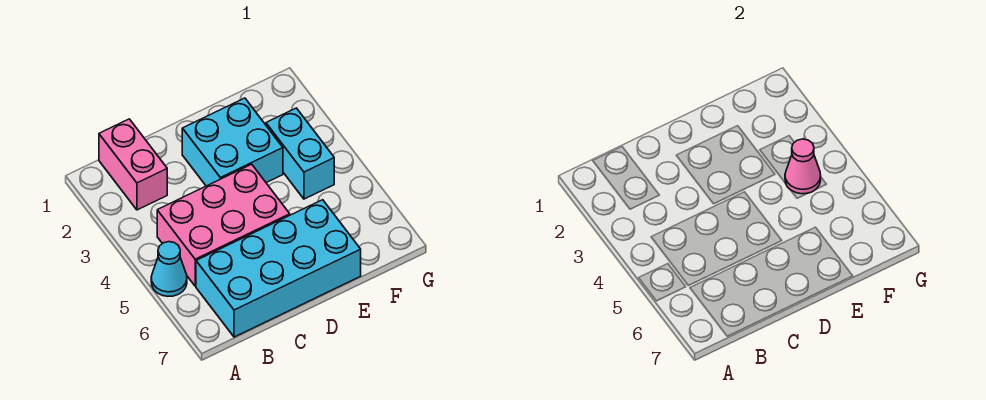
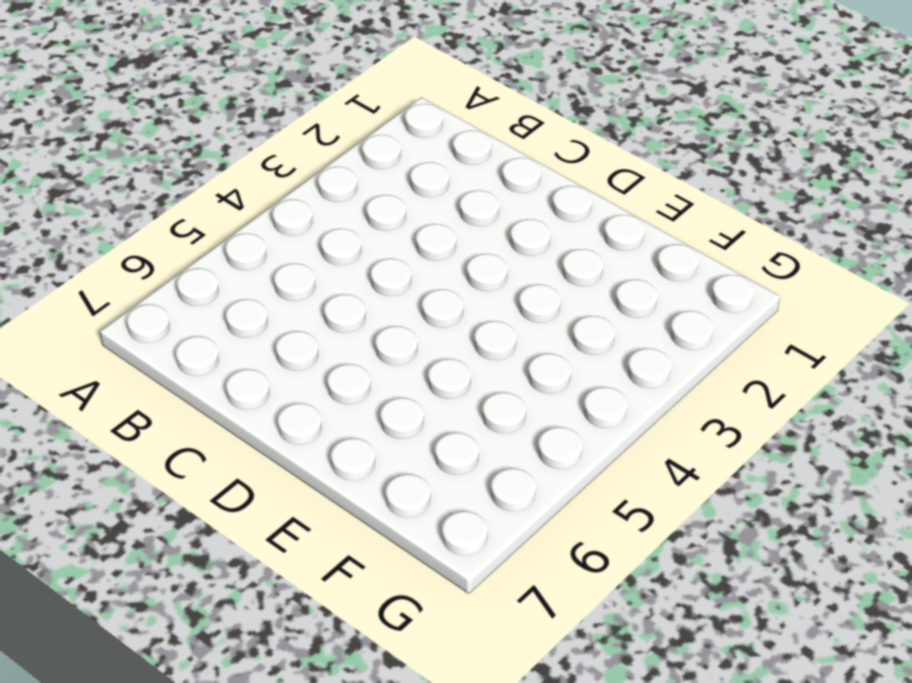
none -> cyan 1x1 cone [151,242,187,296]
none -> pink 1x2 brick [99,119,167,210]

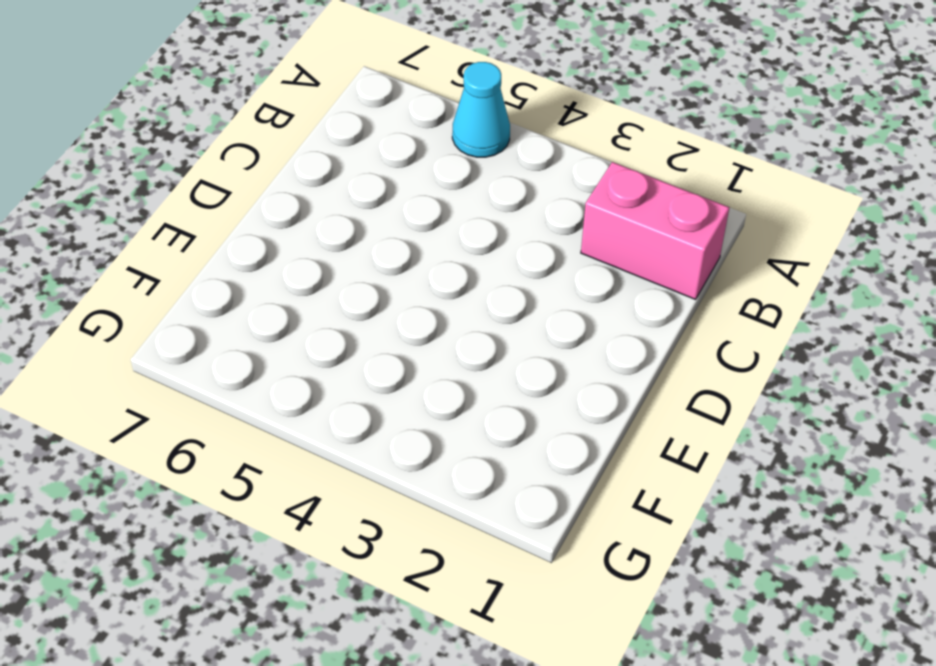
none -> pink 2x3 brick [157,164,290,286]
none -> cyan 2x4 brick [196,200,361,337]

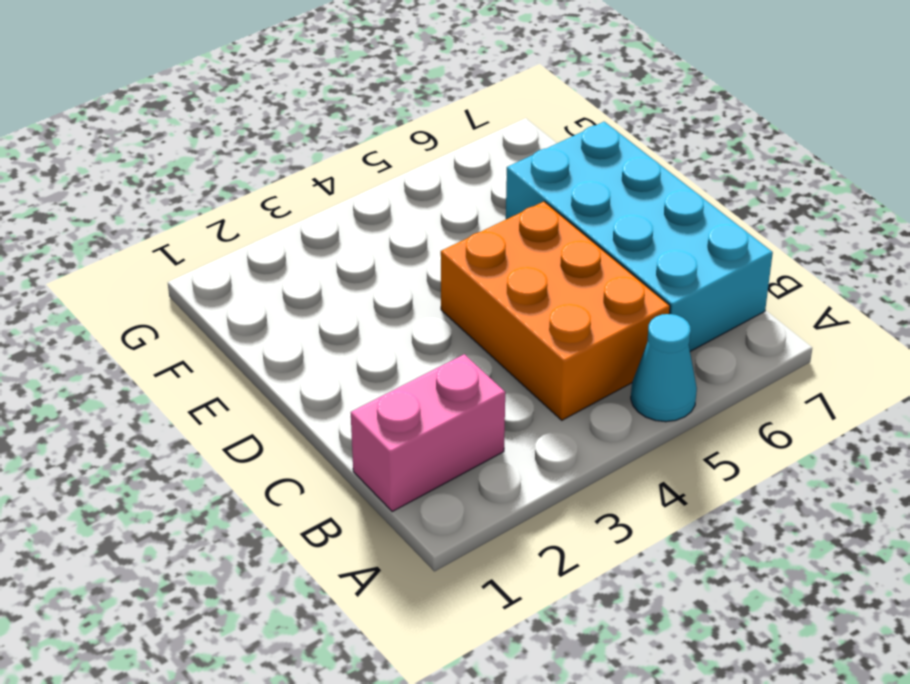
orange 2x3 brick [441,202,670,420] -> pink 2x3 brick [157,164,290,286]
none -> cyan 2x2 brick [182,98,283,186]
none -> cyan 1x2 brick [266,108,334,199]

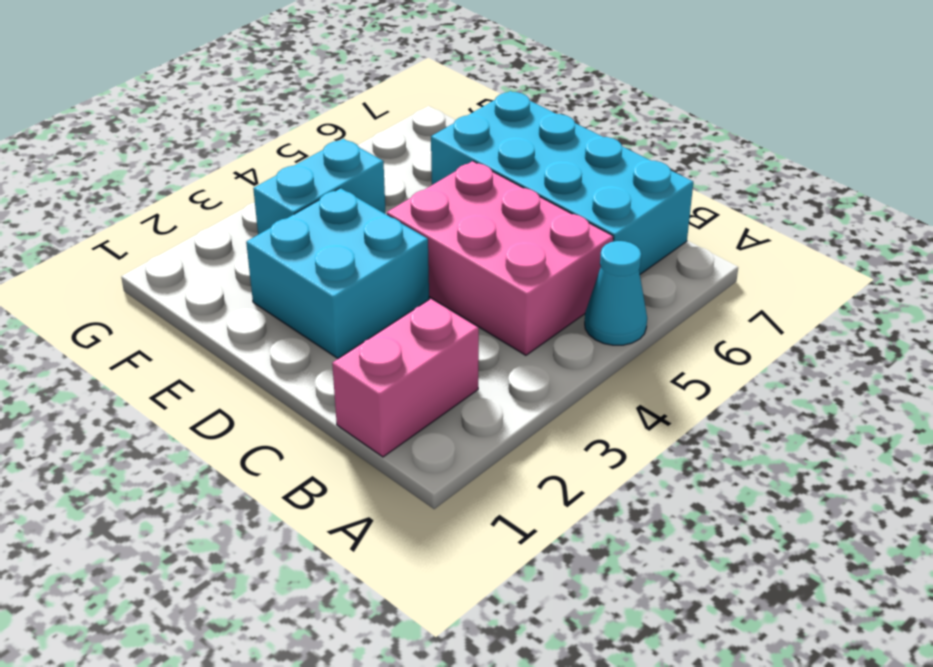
none -> pink 1x1 cone [785,139,821,194]

